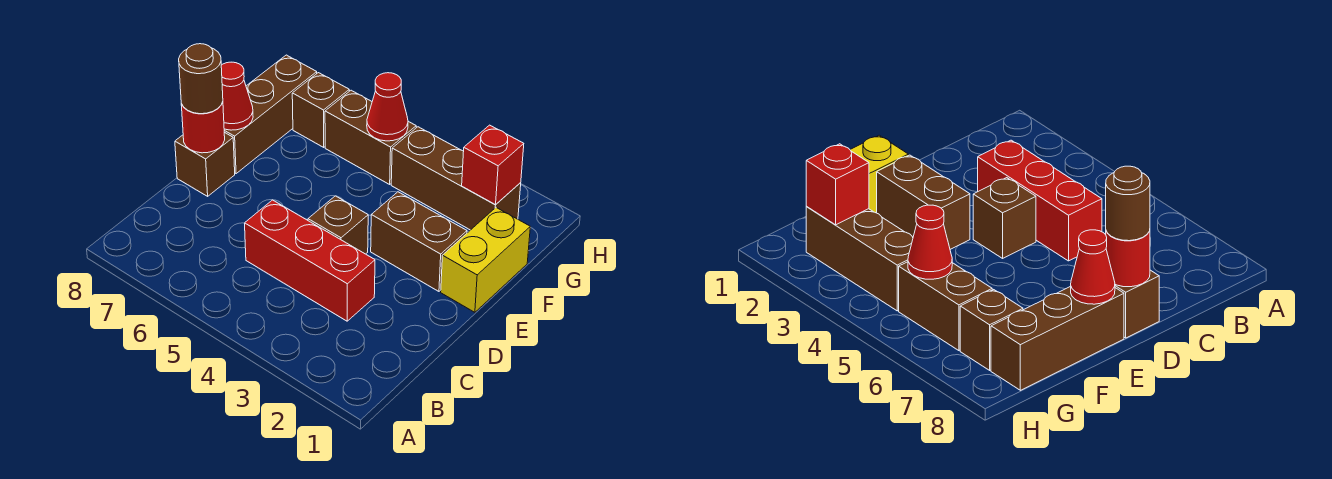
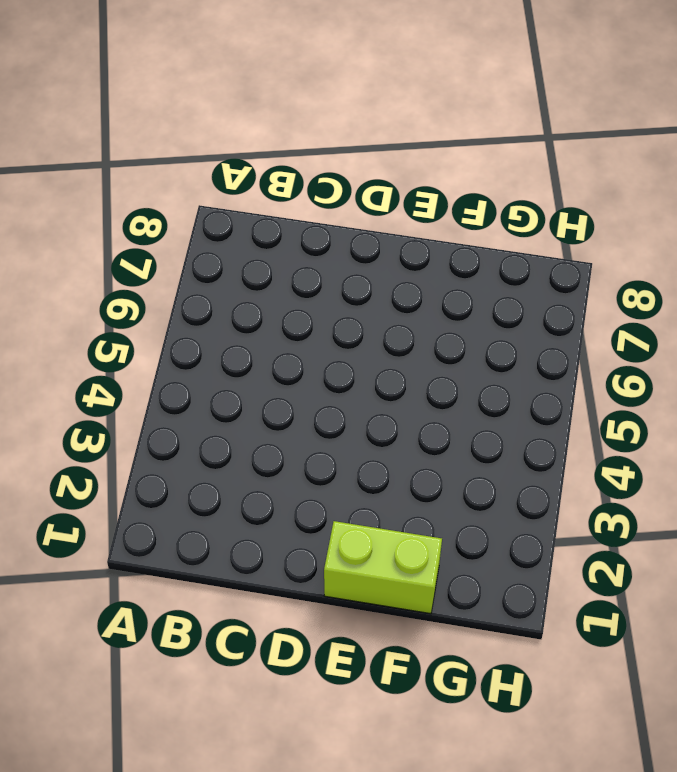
lime 1x2 brick [324,521,442,614] -> yellow 1x2 brick [441,208,530,312]
none -> red 1x3 brick [245,200,375,321]
none -> brown 1x1 brick [308,196,368,254]
none -> brown 1x1 brick [175,132,235,196]

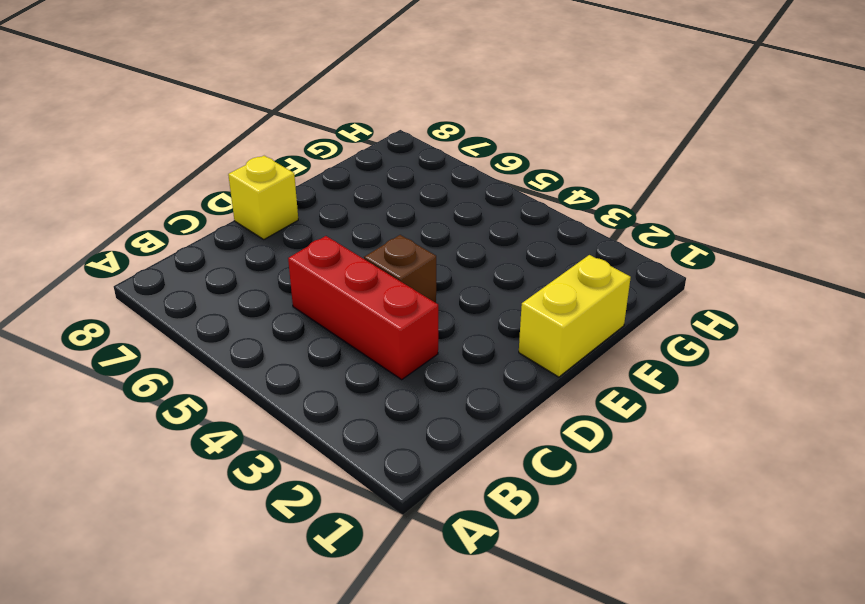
yellow 1x1 brick [228,156,298,239] -> brown 1x1 brick [175,132,235,196]
none -> brown 1x2 brick [371,192,467,291]
none -> brown 1x3 brick [224,55,317,174]
none -> brown 1x3 brick [391,127,521,230]

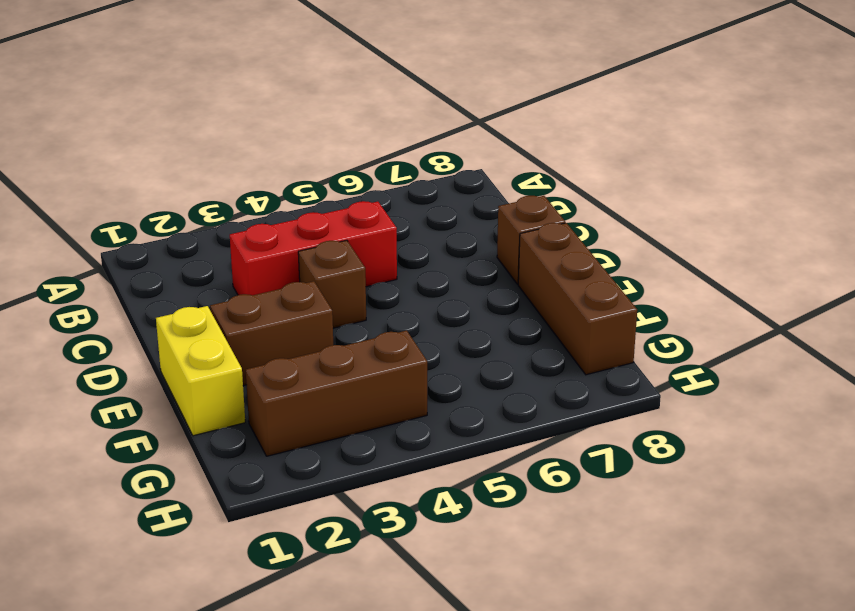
none -> brown 1x2 brick [325,90,416,184]
none -> brown 1x1 brick [292,73,349,147]
none -> red 1x1 round brick [181,102,225,153]

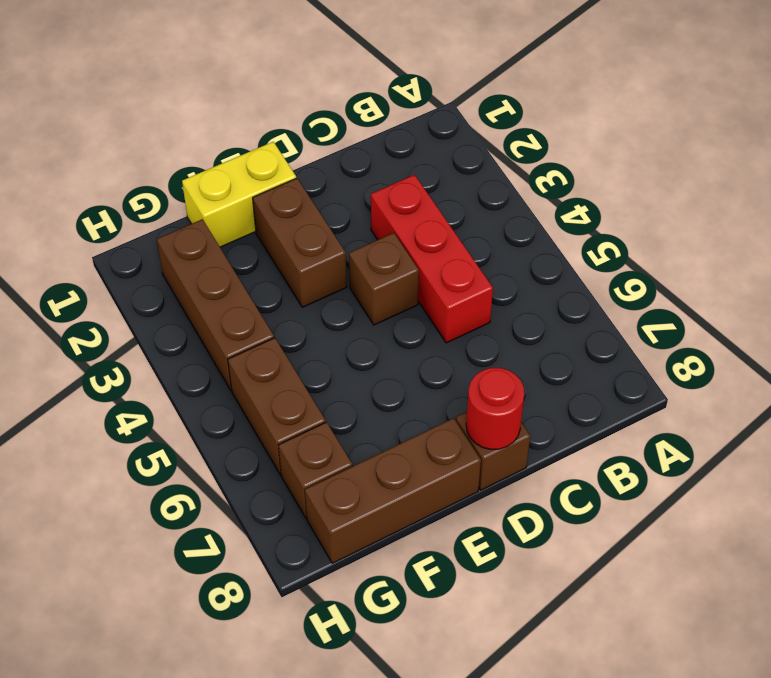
none -> red 1x1 cone [221,62,253,130]
none -> red 1x1 brick [462,125,524,205]
none -> red 1x1 cone [367,73,408,141]

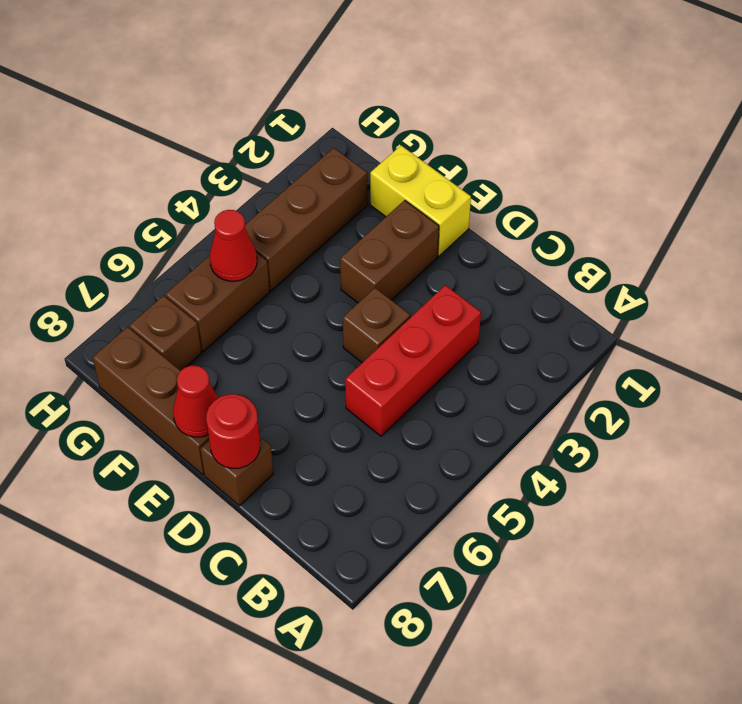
none -> red 1x1 brick [462,125,524,205]
none -> brown 1x1 round brick [179,44,223,114]

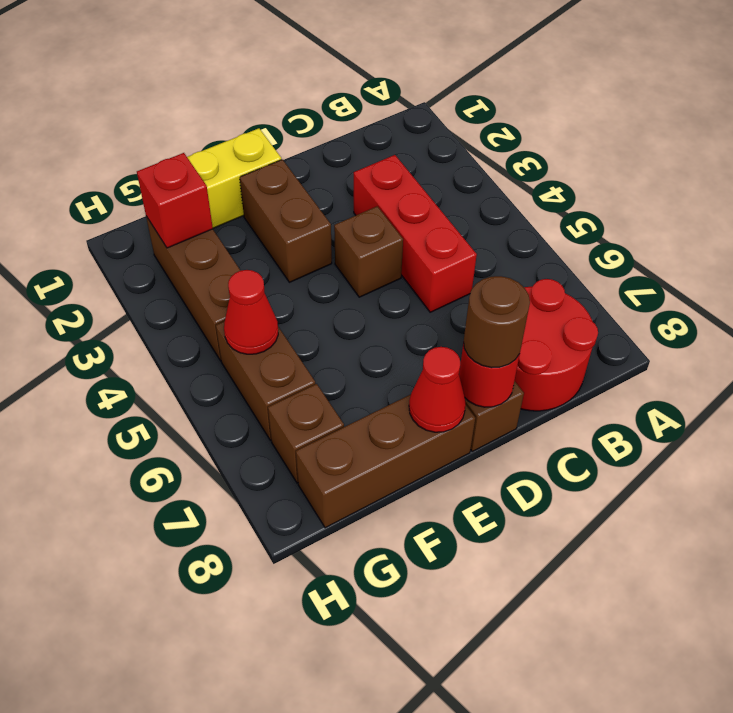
red 2x2 round brick [515,279,598,411] -> none

